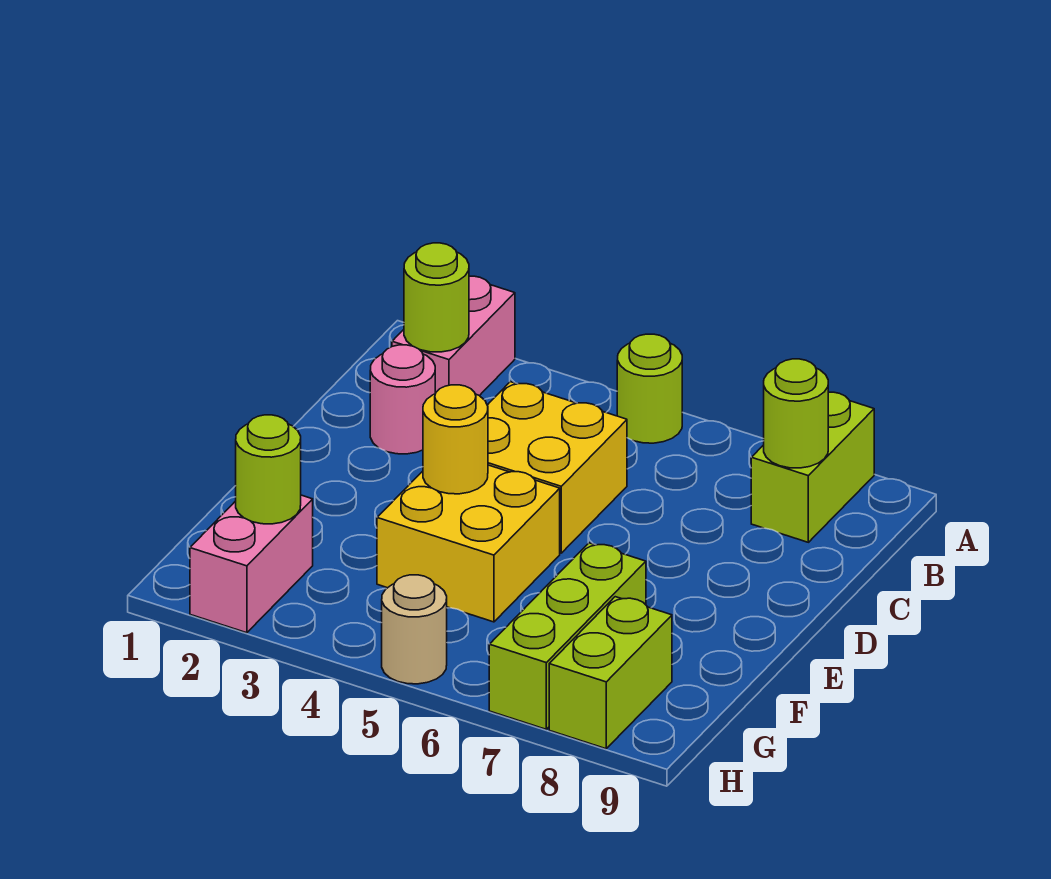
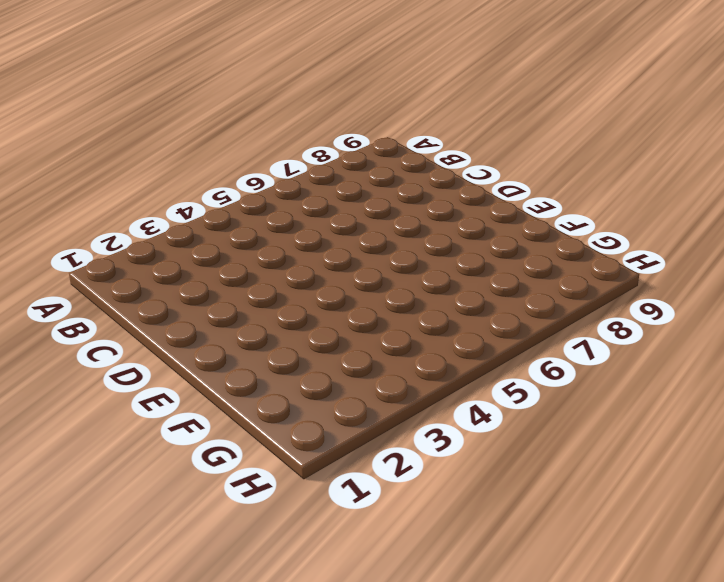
none -> pink 1x2 brick [392,276,515,396]
none -> lime 1x1 round brick [617,334,682,443]
none -> lime 1x2 brick [751,392,874,542]

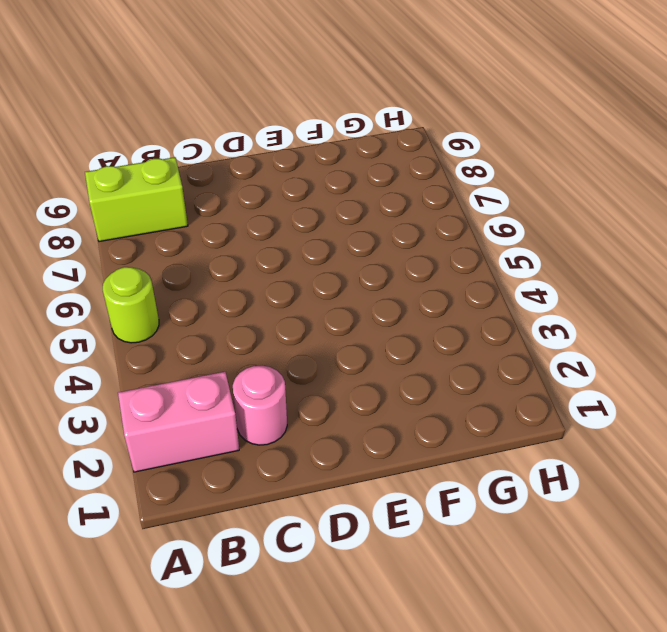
none -> yellow 2x2 brick [487,382,627,553]
none -> yellow 2x2 brick [377,465,560,622]
none -> lime 1x3 brick [489,543,646,729]

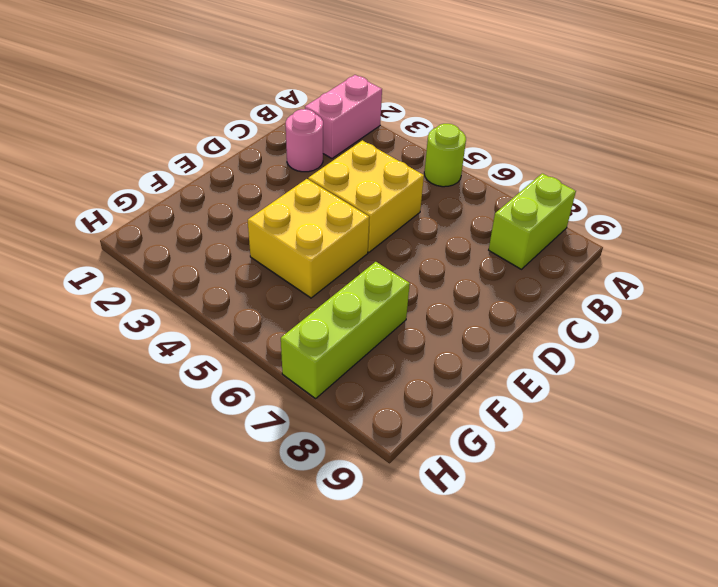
none -> pink 1x2 brick [190,495,313,633]
none -> lime 1x2 brick [549,597,672,749]
none -> tan 1x1 round brick [382,575,447,684]

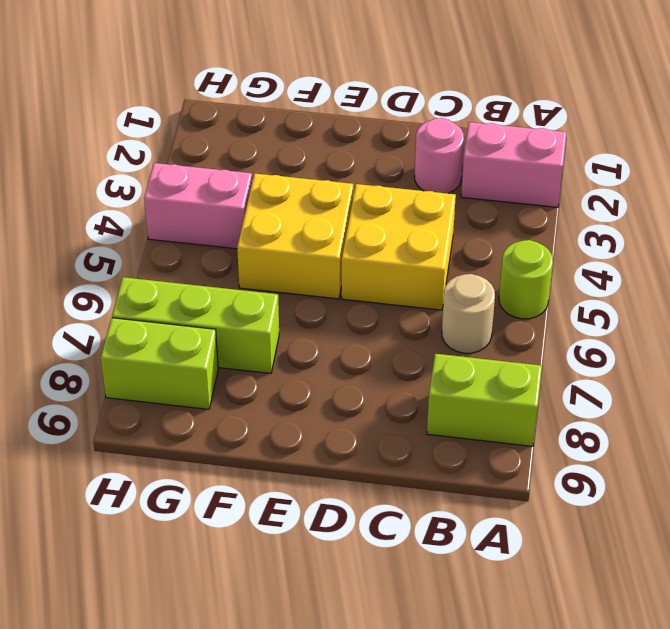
tan 1x1 round brick [442,274,495,353] -> tan 1x1 round brick moved to [382,575,447,684]
pink 1x2 brick [144,163,252,249] -> pink 1x2 brick moved to [190,495,313,633]
none -> lime 1x1 round brick [404,243,469,352]
none -> lime 1x1 round brick [764,359,828,468]
none -> yellow 1x1 round brick [423,385,488,494]

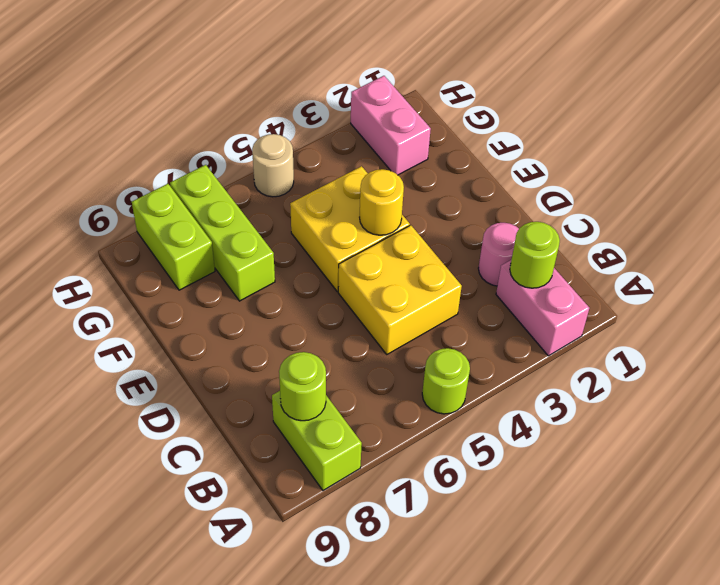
none -> lime 1x1 round brick [236,415,301,524]

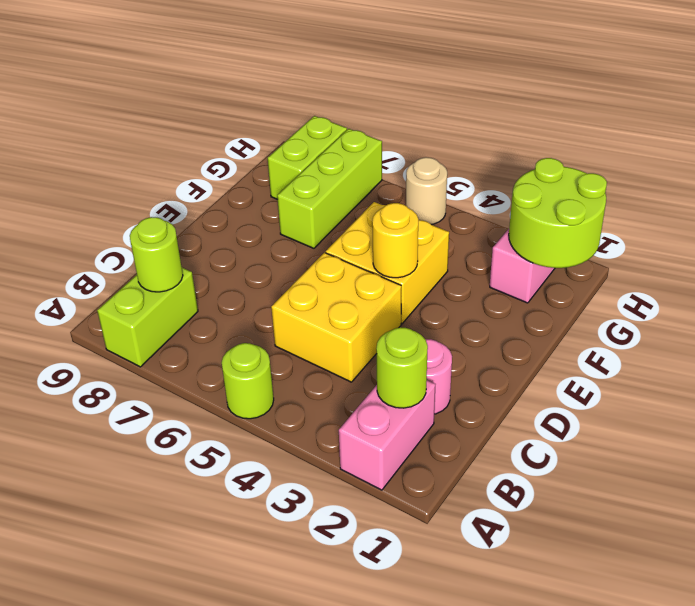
lime 2x2 round brick [509,158,607,268] -> lime 1x1 round brick [236,415,301,524]

